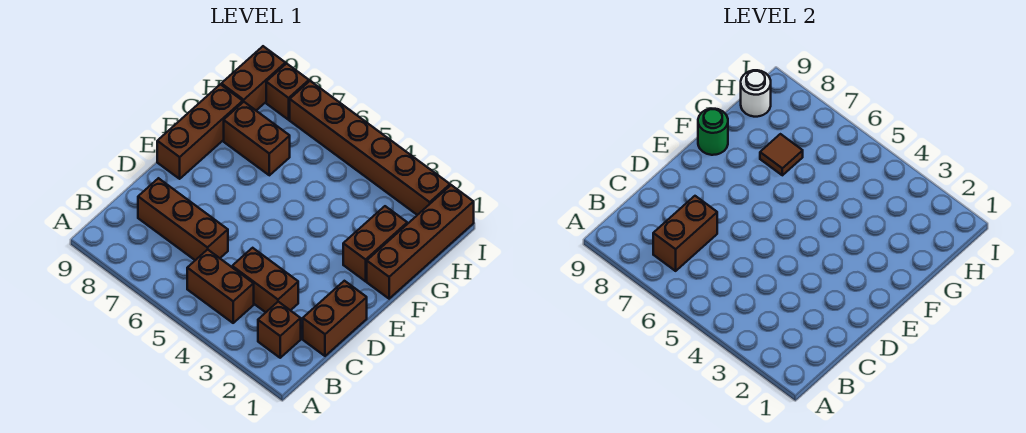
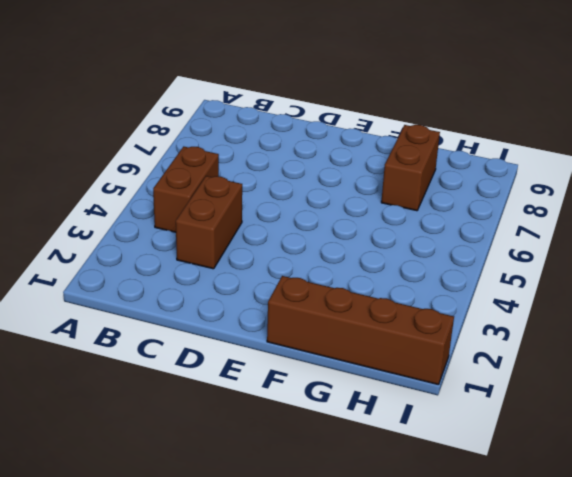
none -> brown 1x1 brick [258,302,301,358]
none -> brown 1x2 brick [303,281,367,356]
none -> brown 1x3 brick [138,178,228,260]

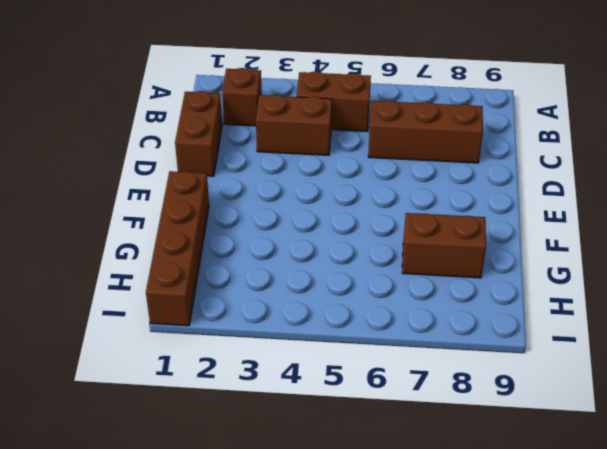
none -> brown 1x3 brick [157,84,243,179]
none -> brown 1x2 brick [343,206,407,281]
none -> brown 1x2 brick [221,46,285,110]

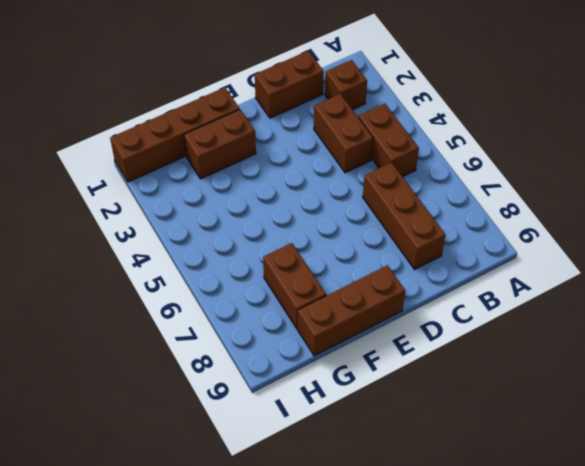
none -> brown 1x2 brick [221,46,285,110]
none -> brown 1x6 brick [290,81,450,215]
none -> brown 1x1 brick [266,64,309,120]

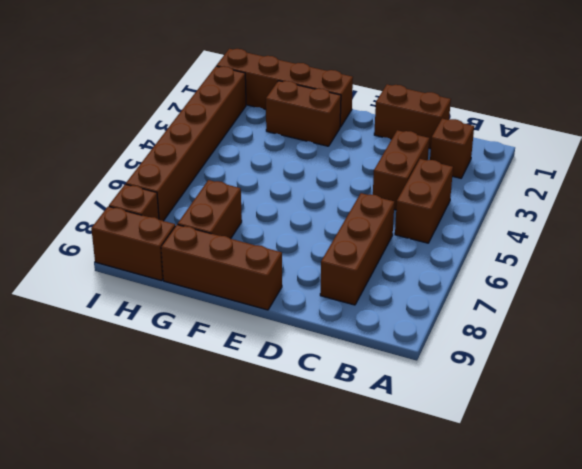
none -> brown 1x2 brick [653,196,717,271]
none -> green 1x1 round brick [698,109,728,155]
none -> brown 1x1 tile [760,134,803,175]

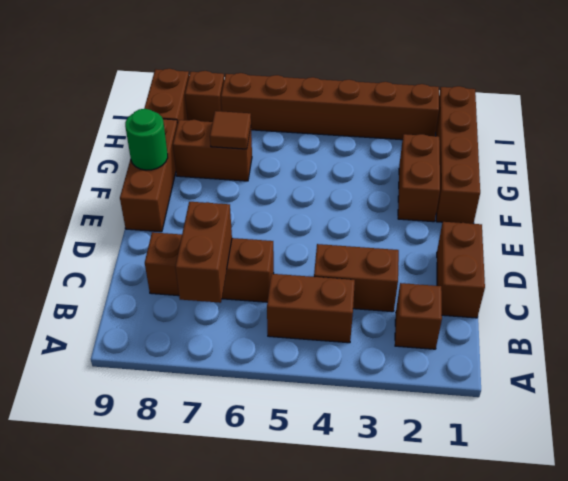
none -> white 1x1 round brick [741,70,771,117]

